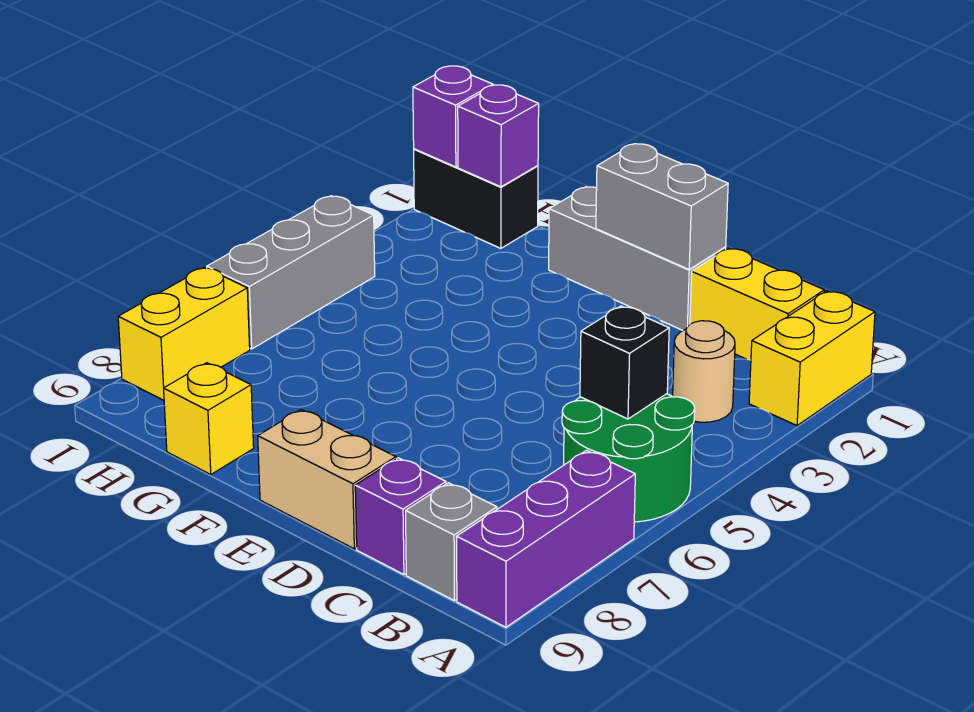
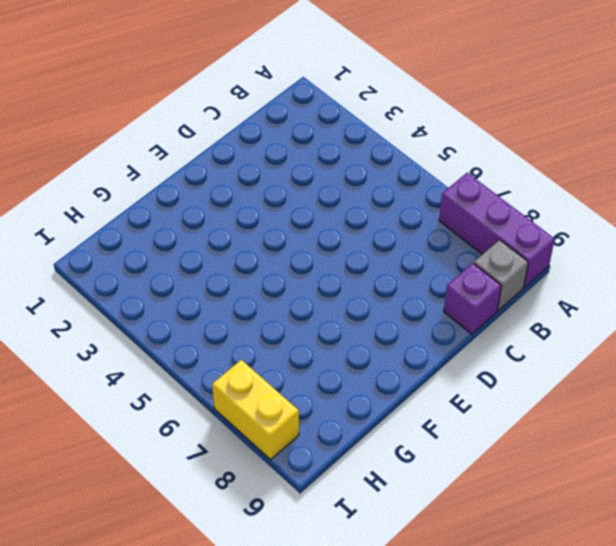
none -> yellow 1x2 brick [749,291,875,426]
none -> green 2x2 round brick [562,394,695,522]
none -> yellow 1x2 brick [690,248,824,360]

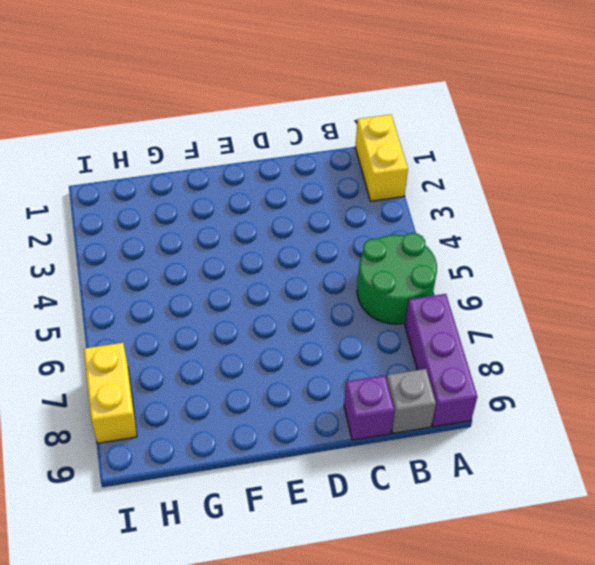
none -> yellow 1x2 brick [690,248,824,360]
none -> tan 1x1 round brick [673,321,735,422]
none -> grey 1x3 brick [549,187,726,330]

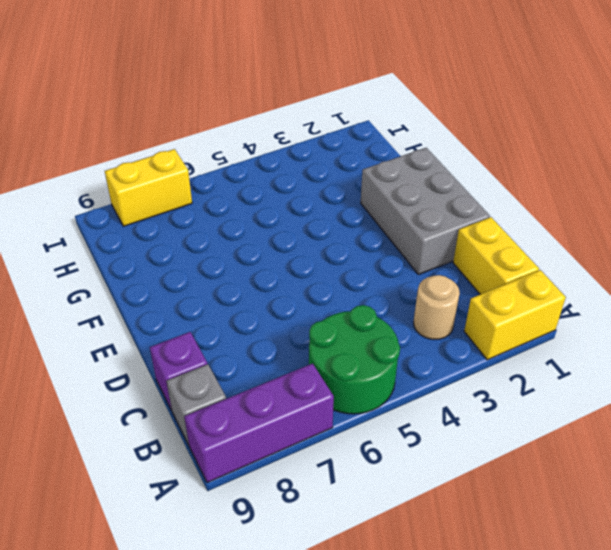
grey 2x3 brick [361,148,490,275] -> grey 1x3 brick [549,187,726,330]
none -> tan 1x2 brick [258,410,396,549]
none -> yellow 1x1 brick [164,363,254,474]
none -> black 1x2 brick [414,149,538,248]

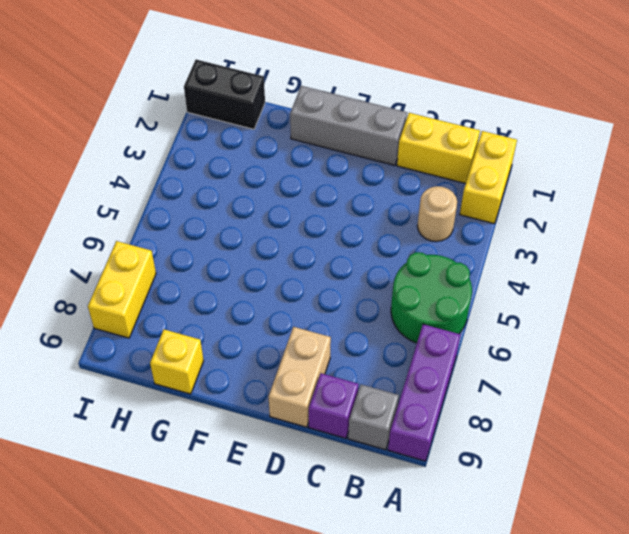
tan 1x2 brick [269,327,331,427] -> tan 1x2 brick turned to [258,410,396,549]
none -> grey 1x3 brick [207,196,375,349]
none -> black 1x1 brick [580,306,669,419]
none -> grey 1x2 brick [596,144,728,269]

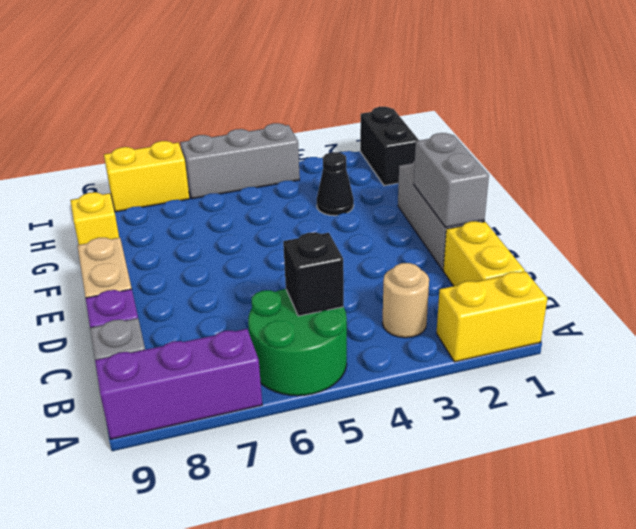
black 1x1 cone [317,152,354,216] -> none
none -> purple 1x1 brick [458,85,539,187]
none -> purple 1x1 brick [413,66,493,167]

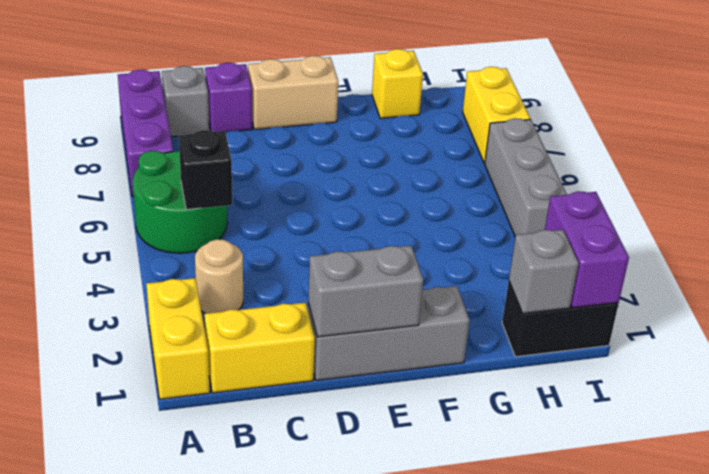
grey 1x1 brick [509,230,579,313] -> purple 1x1 brick [458,85,539,187]
purple 1x2 brick [545,191,629,308] -> purple 1x1 brick [413,66,493,167]

